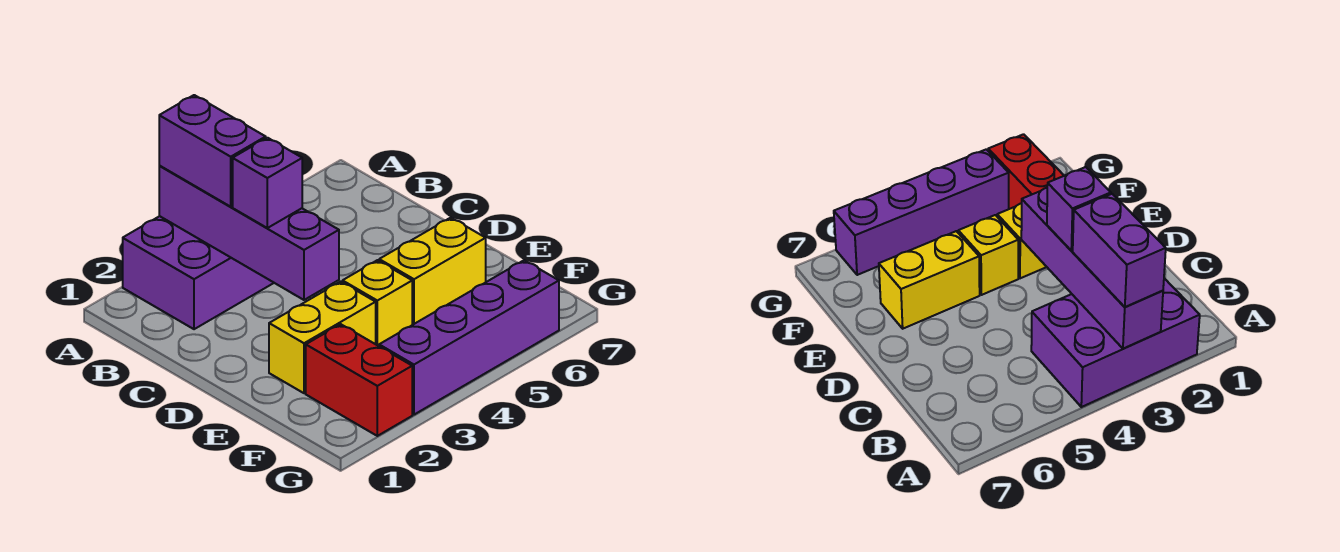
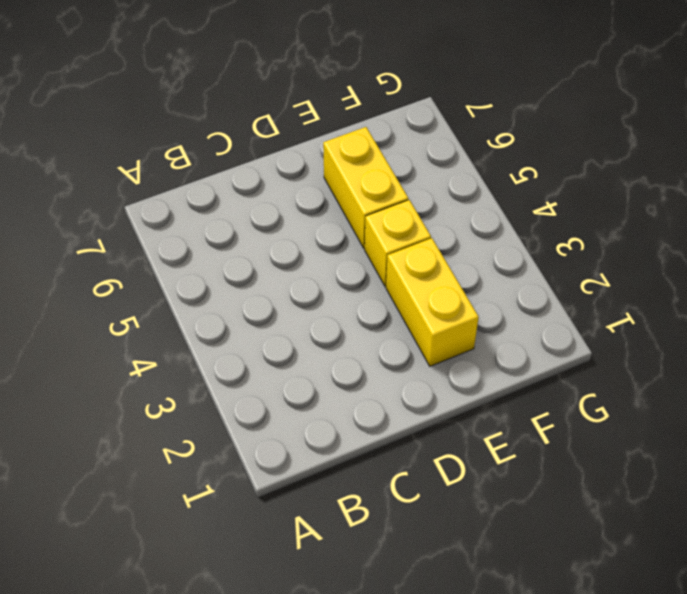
none -> purple 2x3 brick [123,216,274,329]
none -> red 1x2 brick [306,324,412,436]

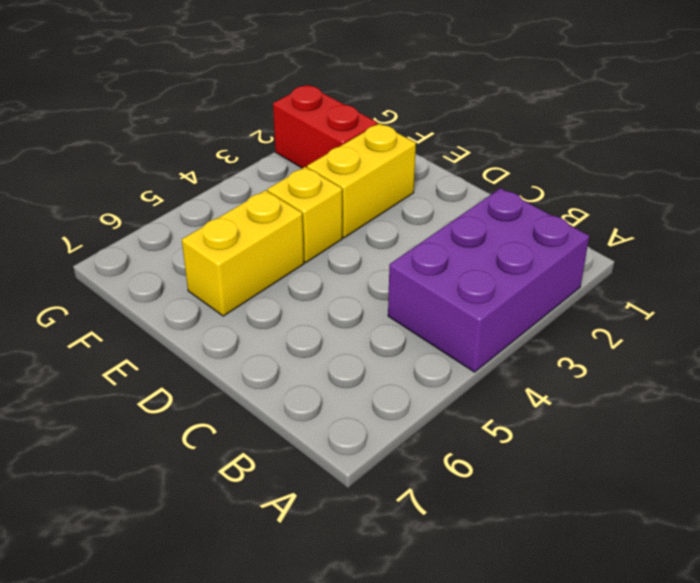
none -> purple 1x4 brick [379,260,559,415]
none -> purple 1x4 brick [159,166,339,300]

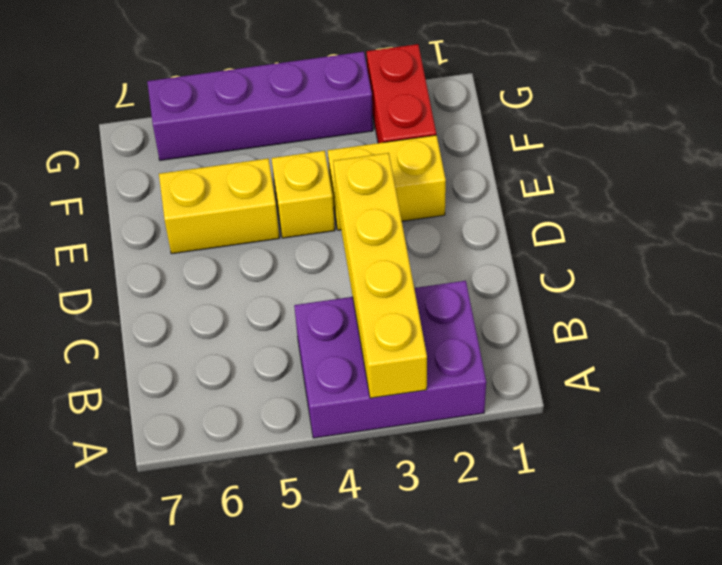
yellow 1x4 brick [334,153,427,398] -> purple 1x4 brick [159,166,339,300]
none -> purple 1x2 brick [159,95,266,207]
none -> purple 1x1 brick [233,138,302,228]

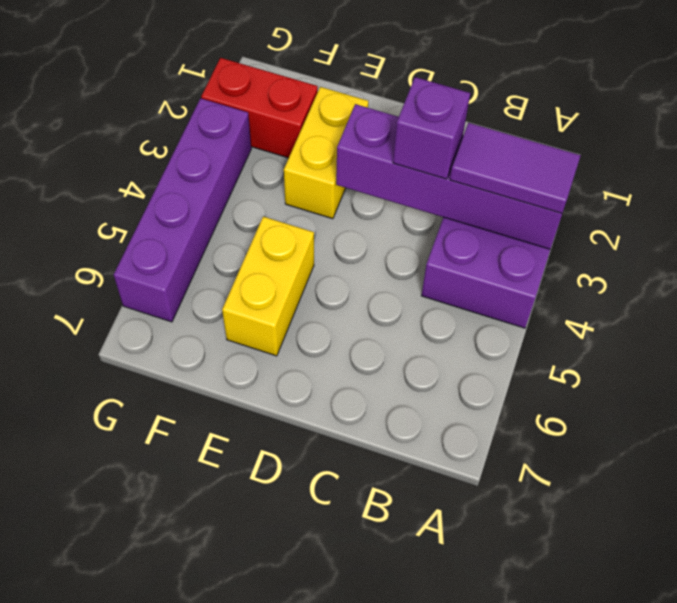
purple 1x2 tile [450,123,581,213] -> purple 1x2 brick [159,95,266,207]
none -> yellow 1x1 brick [343,260,412,346]

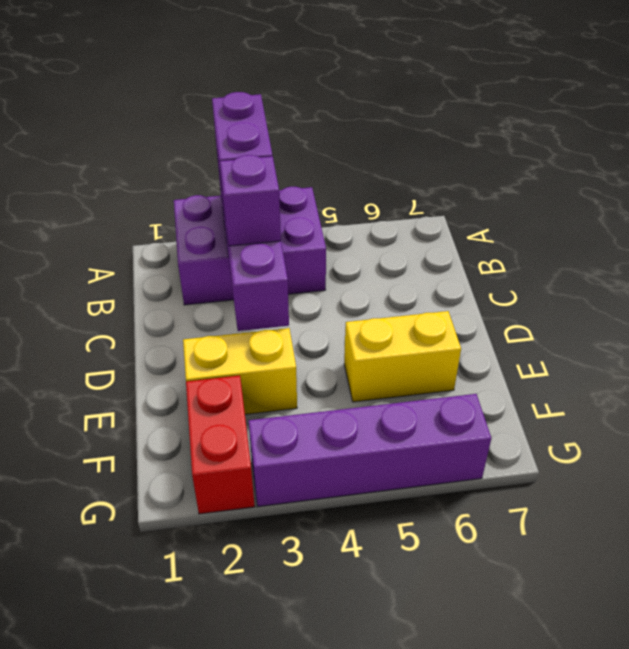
none -> yellow 1x1 brick [343,260,412,346]

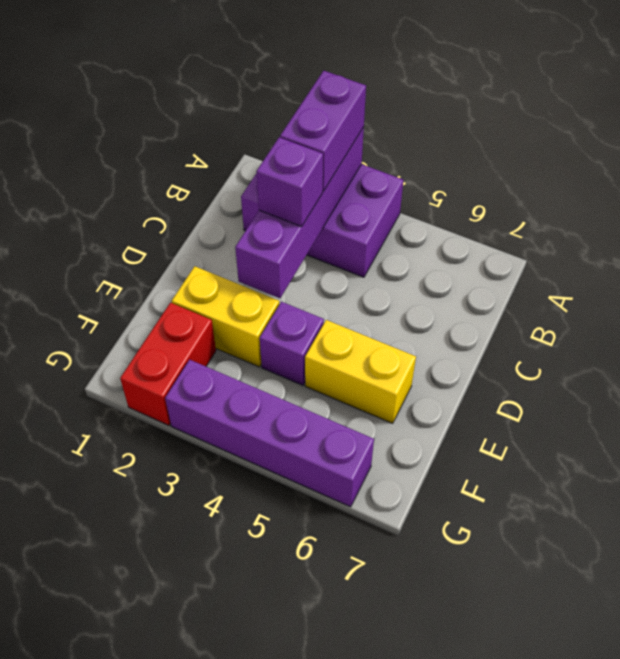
purple 1x1 brick [260,302,324,385] -> yellow 1x1 brick [343,260,412,346]

